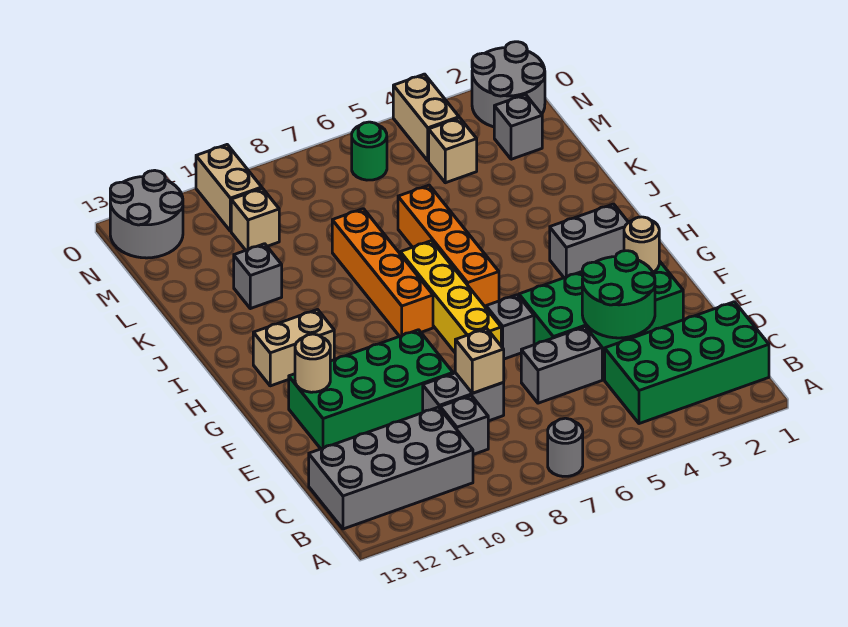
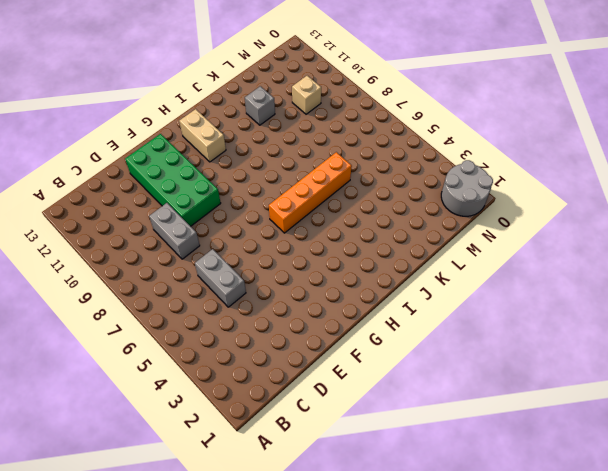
none -> grey 1x1 round brick [548,418,583,476]
none -> green 2x4 brick [605,302,769,424]
none -> grey 2x4 brick [309,407,473,529]

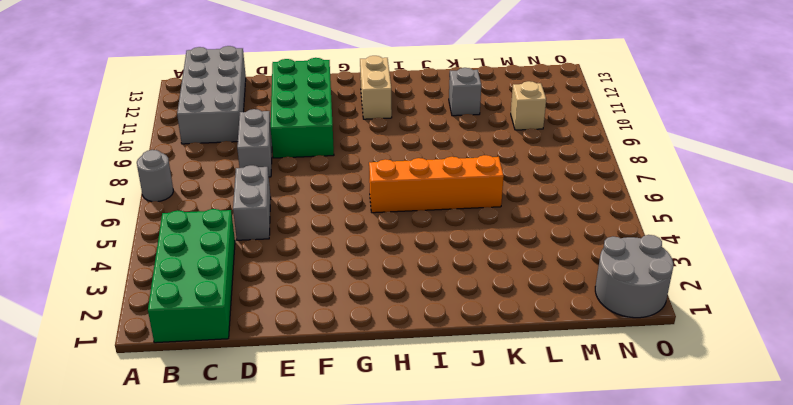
none -> grey 1x1 brick [440,395,488,455]
none -> green 2x4 brick [519,261,683,352]
none -> grey 1x1 brick [486,295,534,359]

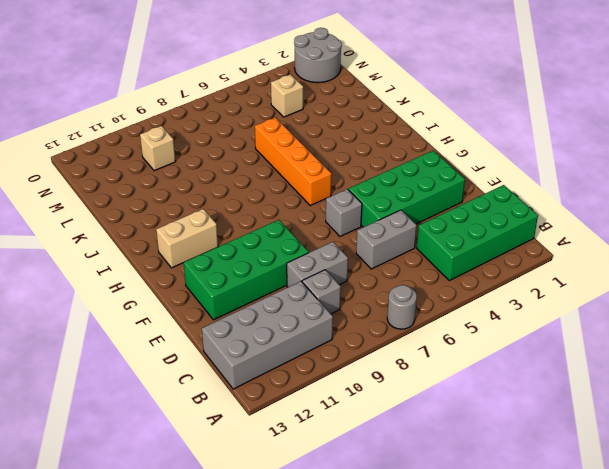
none -> yellow 1x4 brick [400,241,501,352]
none -> grey 1x2 brick [550,204,628,278]
none -> orange 1x4 brick [332,209,433,336]

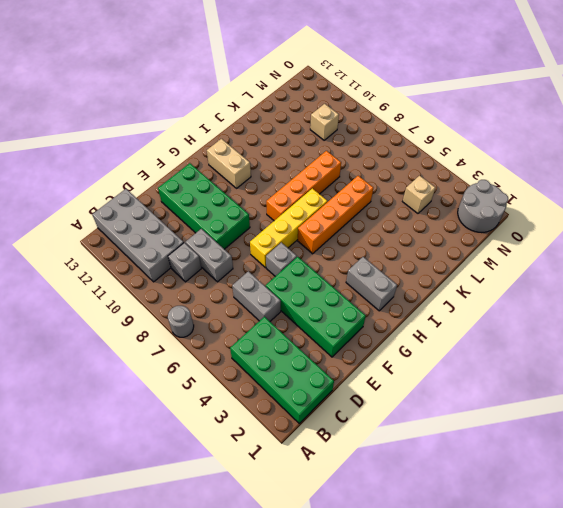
none -> grey 1x1 brick [234,244,282,309]
none -> grey 1x1 brick [494,95,542,159]
none -> tan 1x2 brick [393,74,459,161]

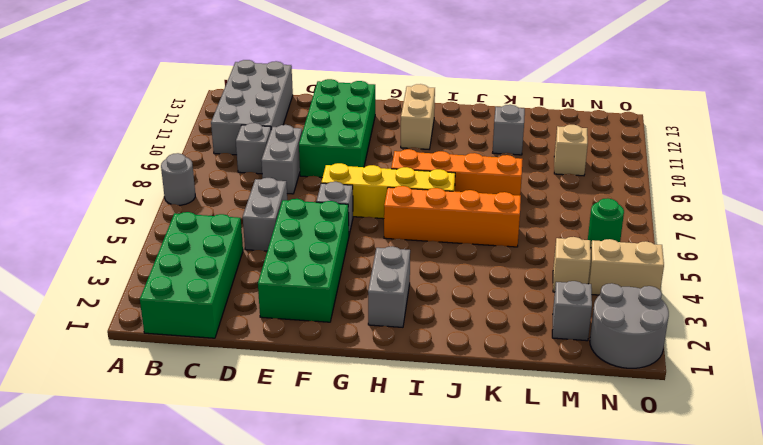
none -> tan 1x2 brick [196,145,262,231]
none -> grey 2x2 round brick [110,170,183,258]
none -> green 2x2 round brick [582,251,655,338]

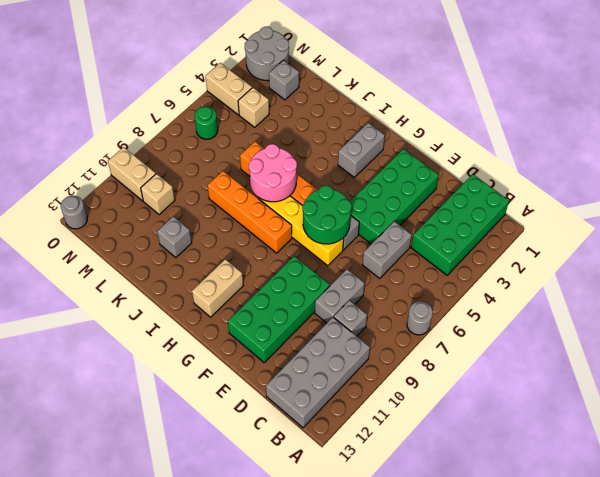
green 2x2 round brick [302,186,352,244] -> green 2x2 round brick moved to [582,251,655,338]
pink 2x2 round brick [249,144,297,202] -> none
grey 1x1 round brick [61,196,87,229] -> grey 2x2 round brick [110,170,183,258]
none -> tan 1x1 brick [455,328,504,393]
none -> tan 1x1 round brick [624,217,659,272]
none -> tan 1x1 round brick [295,334,330,392]

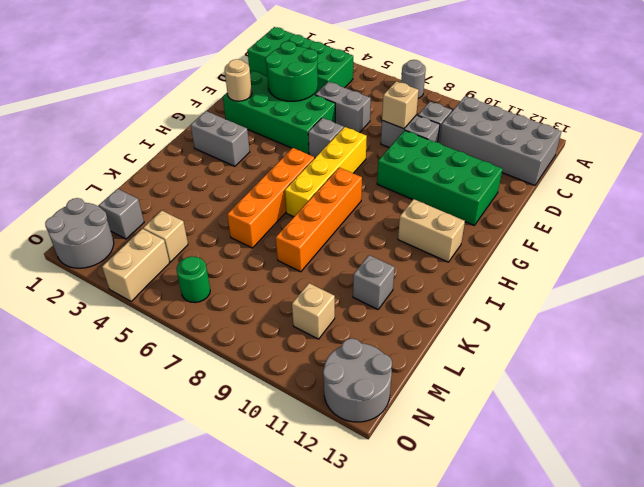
none -> tan 1x2 brick [196,145,262,231]
none -> tan 1x1 round brick [295,334,330,392]

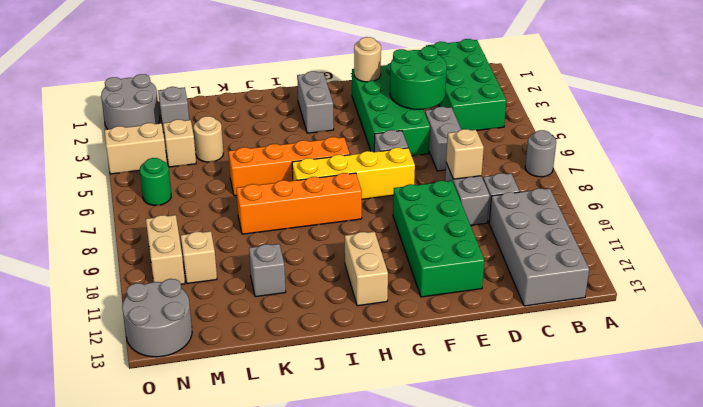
tan 1x1 round brick [194,116,223,162] -> tan 1x1 round brick moved to [295,334,330,392]
tan 1x2 brick [146,215,185,284] -> tan 1x2 brick turned to [196,145,262,231]

